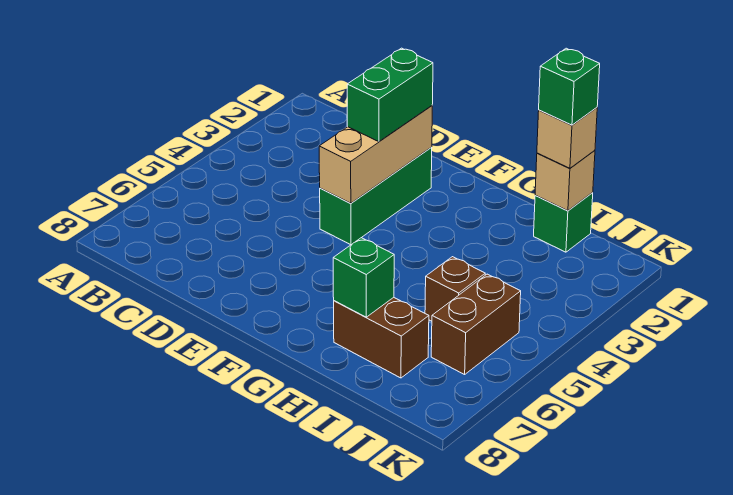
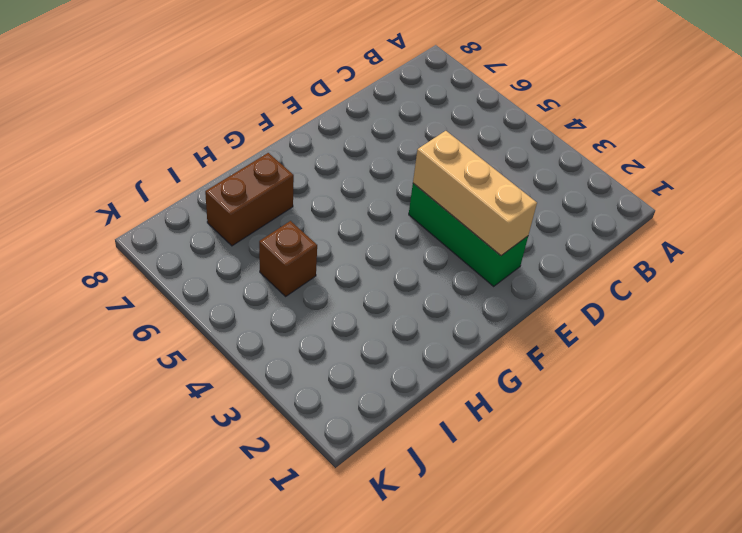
none -> green 1x1 brick [534,193,593,252]
none -> brown 1x2 brick [431,274,521,375]

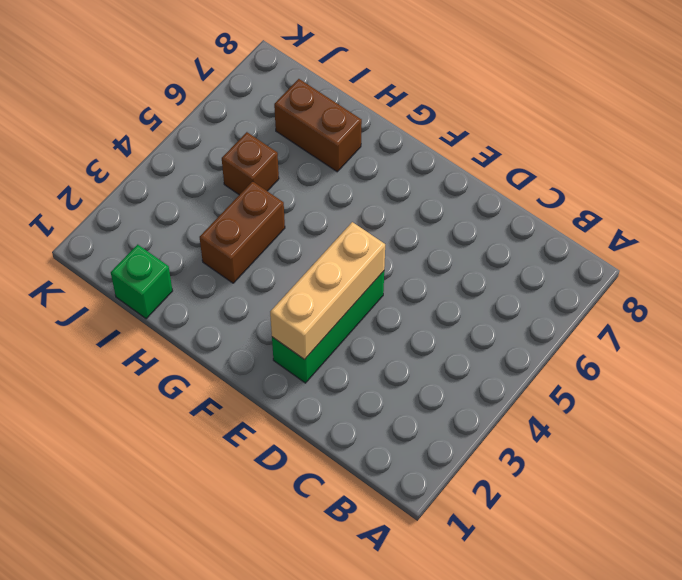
brown 1x2 brick [200,181,285,283] -> brown 1x2 brick moved to [431,274,521,375]
none -> green 1x1 brick [333,238,394,317]
none -> tan 1x1 brick [535,150,595,211]

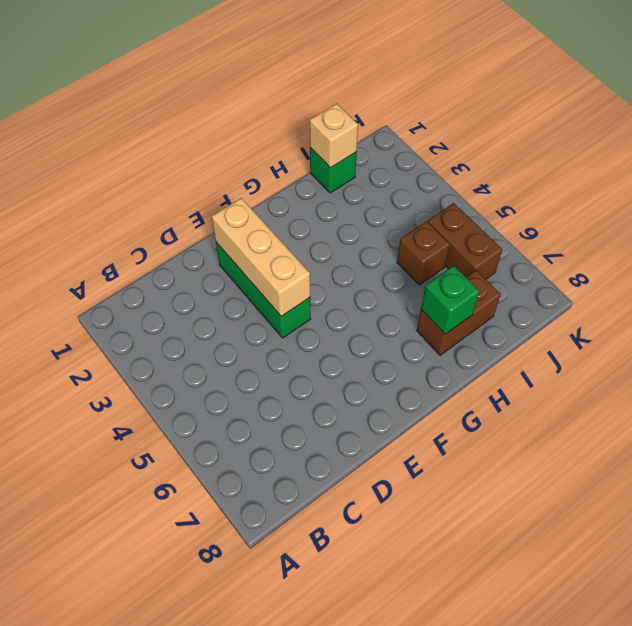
none -> green 1x2 brick [347,48,433,142]
none -> tan 1x1 brick [537,108,597,168]

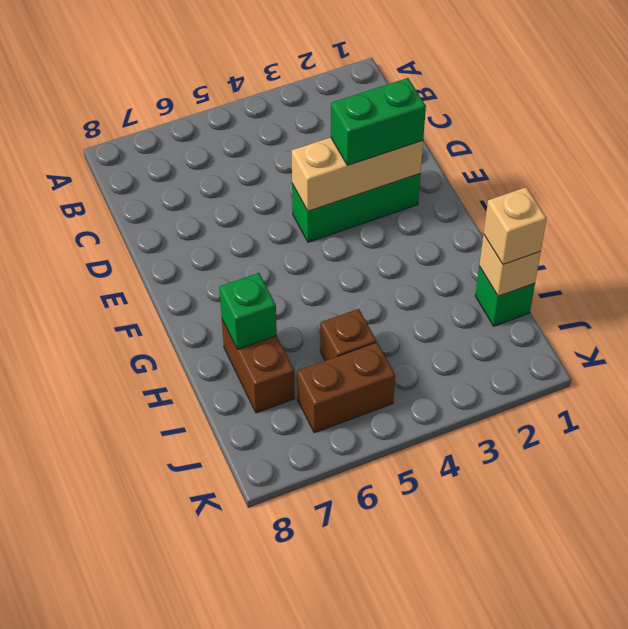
none -> green 1x1 brick [539,48,600,125]

